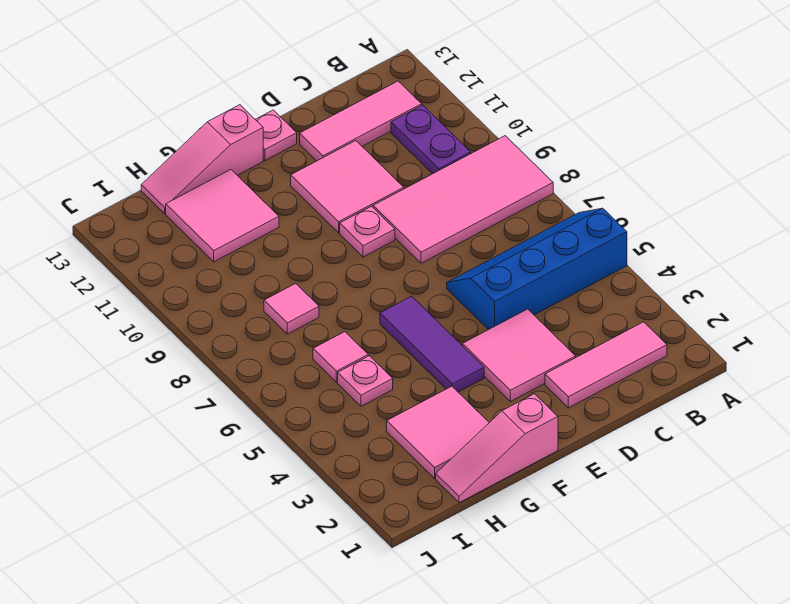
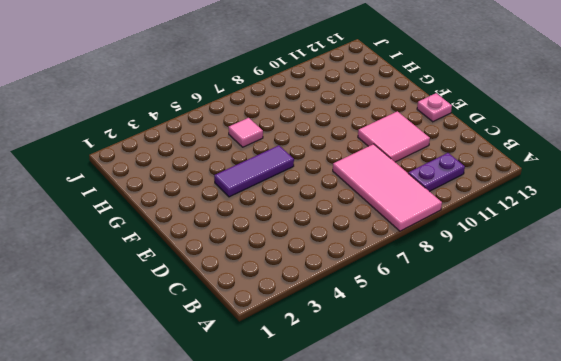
none -> blue 2x4 slope [447,208,627,330]
none -> pink 1x3 tile [545,322,667,408]
none -> pink 1x3 tile [300,81,422,161]

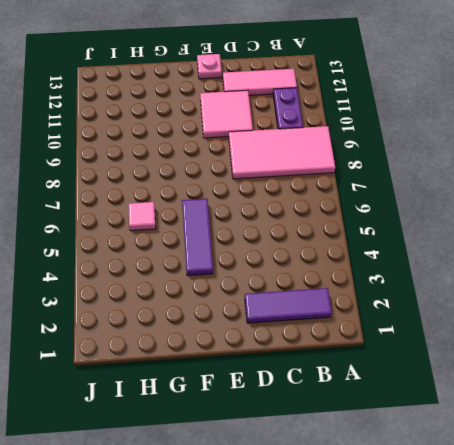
purple 1x3 tile [245,288,332,323] -> pink 1x3 tile [545,322,667,408]
none -> blue 2x4 slope [447,208,627,330]
none -> pink 2x2 tile [462,309,576,401]
none -> pink 1x1 plate [340,206,395,257]

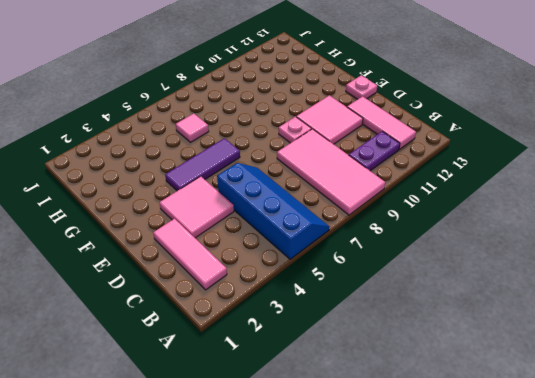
none -> pink 1x3 slope [436,394,558,503]
none -> pink 1x3 slope [141,105,263,213]
none -> pink 2x2 tile [387,386,489,478]

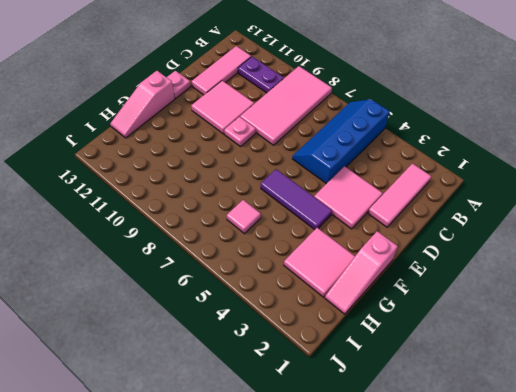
none -> pink 2x2 tile [166,170,279,262]
none -> pink 1x1 plate [338,356,393,406]
none -> pink 1x1 tile [264,284,319,334]

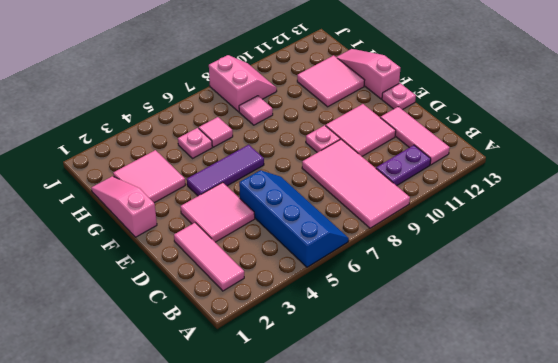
pink 2x2 slope [209,55,277,112] -> none

